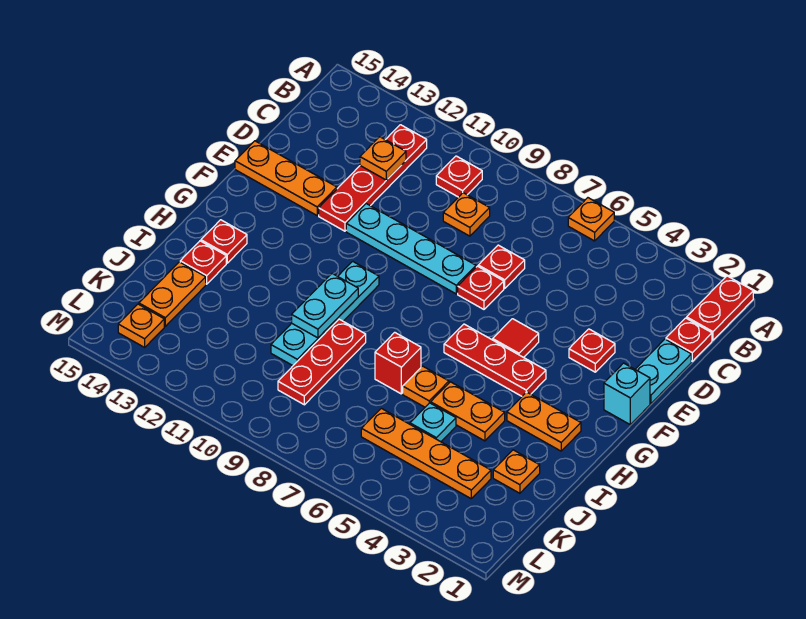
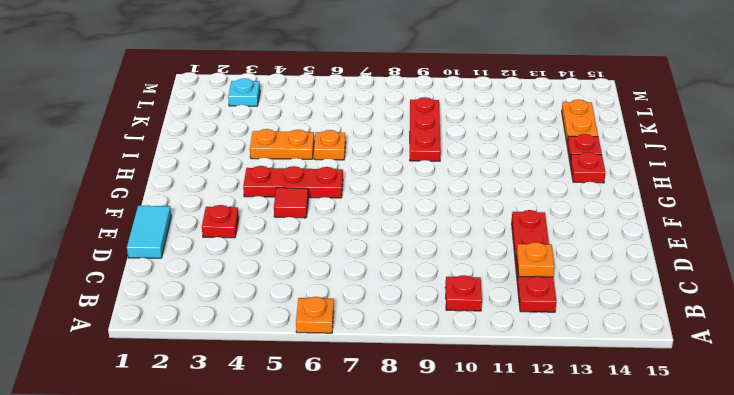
cyan 1x2 tile [127,206,171,258] -> cyan 1x2 plate [635,339,691,403]
cyan 1x1 plate [228,78,260,106] -> cyan 1x1 plate moved to [410,403,456,442]
none -> red 1x2 plate [687,276,753,340]
none -> red 1x1 plate [666,318,712,361]
none -> orange 1x1 plate [443,193,490,236]
none -> red 1x1 plate [478,245,525,288]

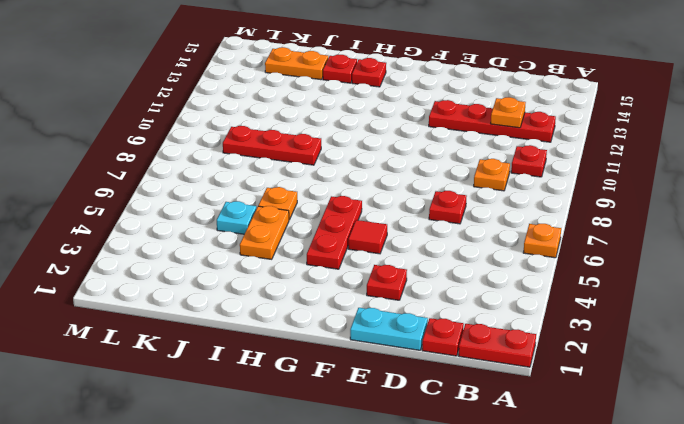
none -> red 1x1 plate [458,266,504,309]
none -> cyan 1x4 plate [346,204,476,294]
none -> orange 1x3 plate [235,141,337,215]
none -> cyan 1x1 brick [604,363,650,424]

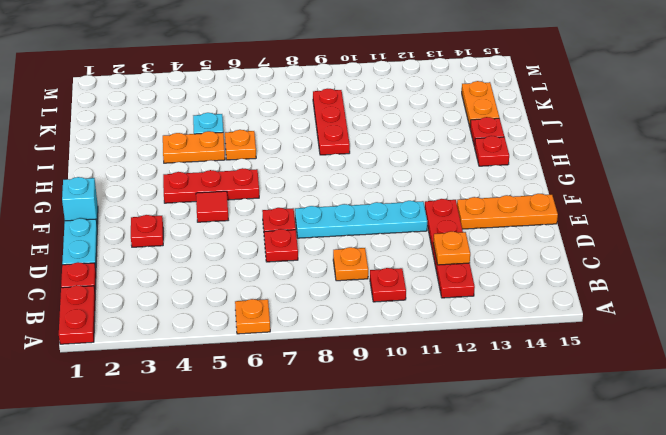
none -> cyan 1x4 plate [271,261,379,365]
none -> orange 1x2 plate [507,392,581,451]
none -> red 1x1 brick [375,332,421,394]
none -> orange 1x1 plate [493,450,540,493]

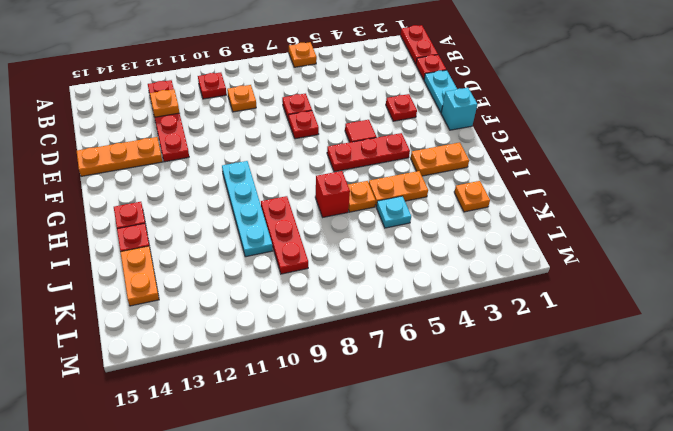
none -> cyan 1x4 plate [346,204,476,294]
none -> orange 1x4 plate [361,408,491,498]
none -> orange 1x1 plate [118,304,164,347]
none -> cyan 1x2 plate [292,274,358,338]

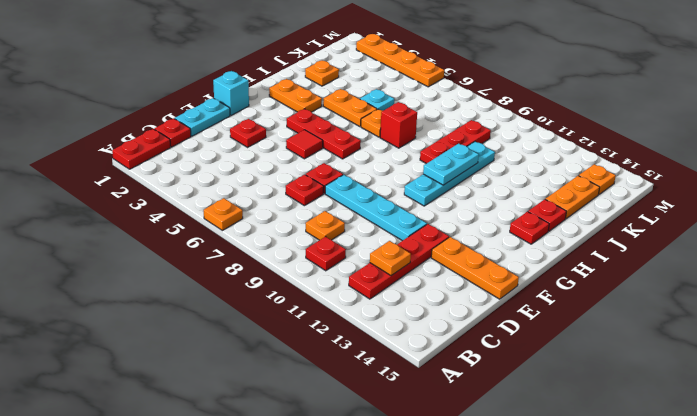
orange 1x4 plate [356,34,444,87] -> orange 1x4 plate moved to [361,408,491,498]

